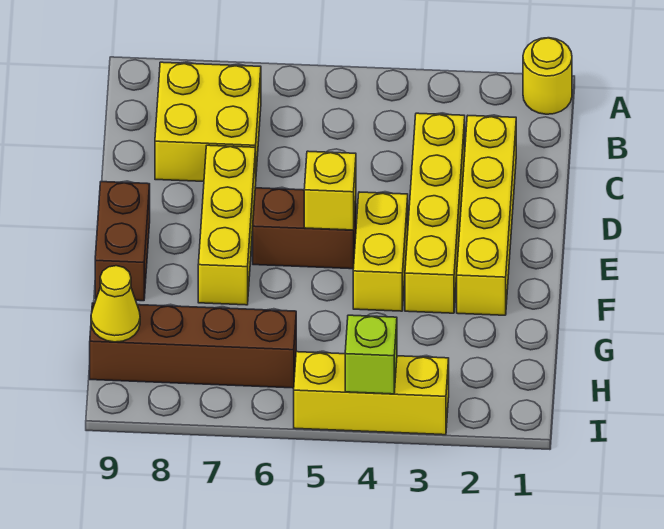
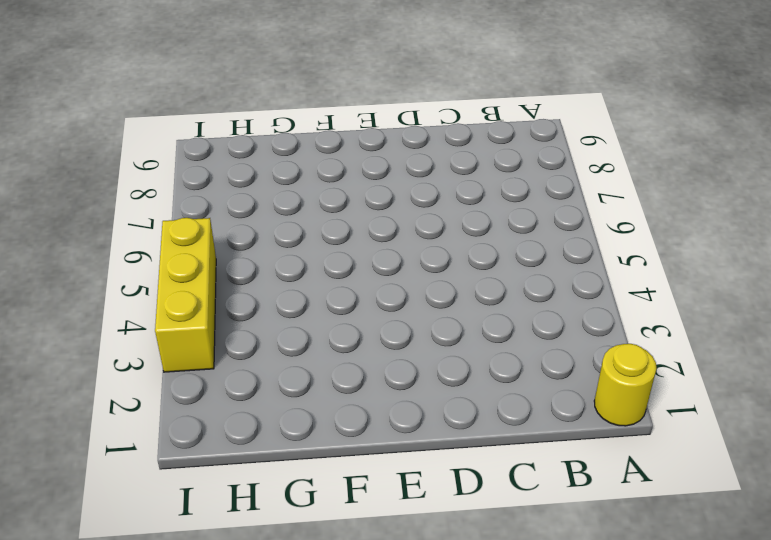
none -> yellow 2x2 brick [155,62,261,181]
none -> yellow 1x4 brick [457,116,516,315]
none -> yellow 1x4 brick [405,113,465,313]

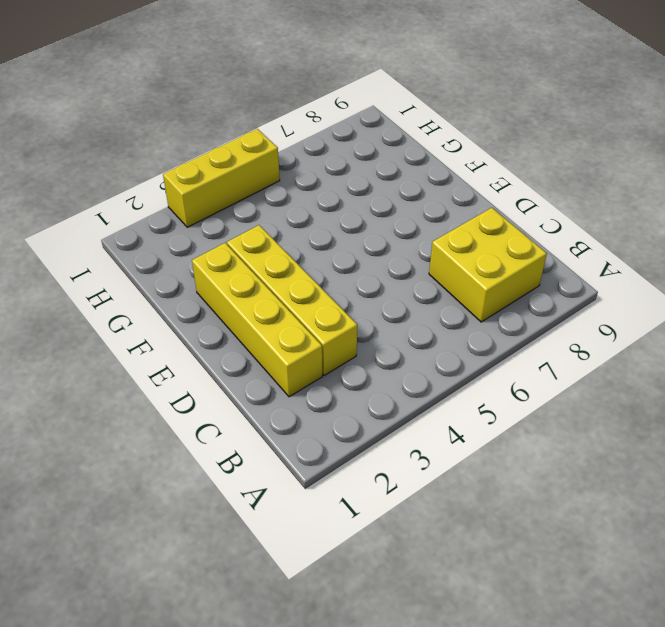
none -> yellow 1x1 round brick [523,38,572,114]
none -> yellow 1x3 brick [198,145,256,305]
none -> yellow 1x2 brick [353,192,408,311]

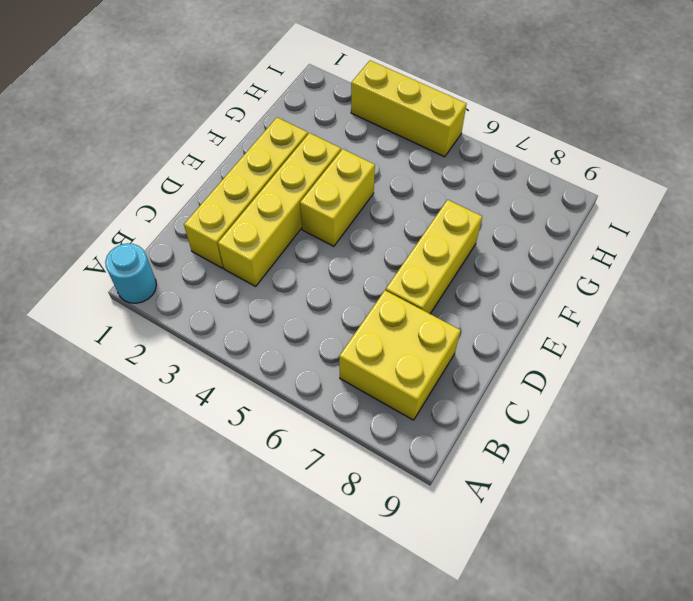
cyan 1x1 round brick [105,243,156,303] -> yellow 1x1 round brick [523,38,572,114]
none -> brown 1x2 brick [253,188,356,269]
none -> brown 1x2 brick [95,182,150,301]
none -> brown 1x4 brick [90,303,296,388]

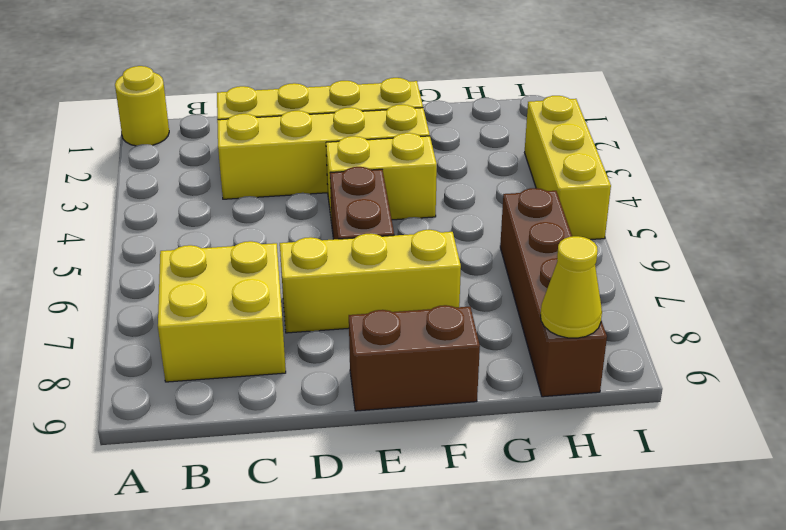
none -> yellow 1x1 brick [304,151,356,230]
none -> lime 1x1 brick [345,315,397,394]

